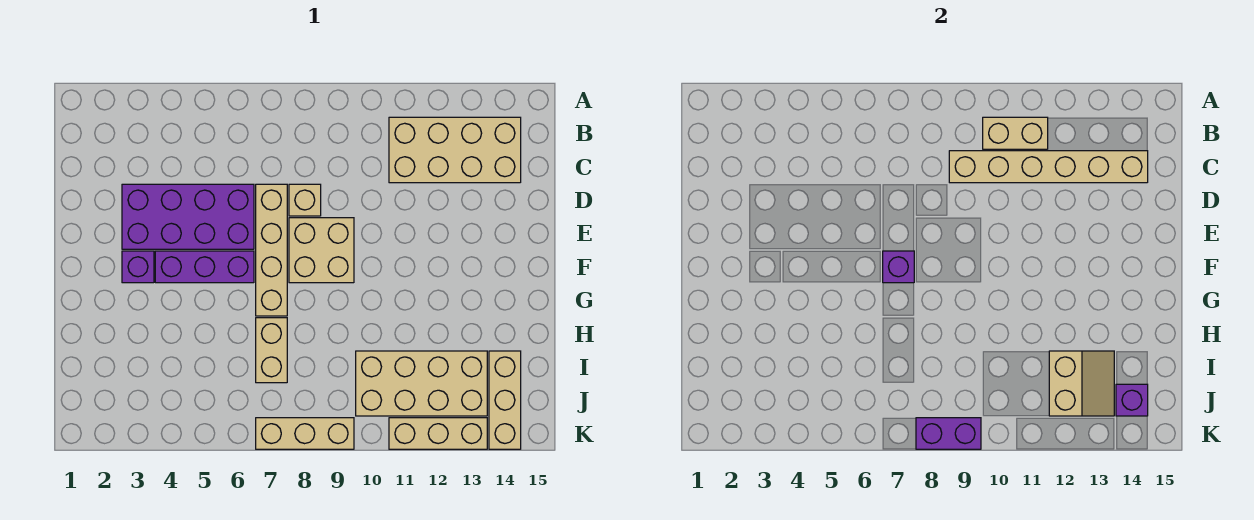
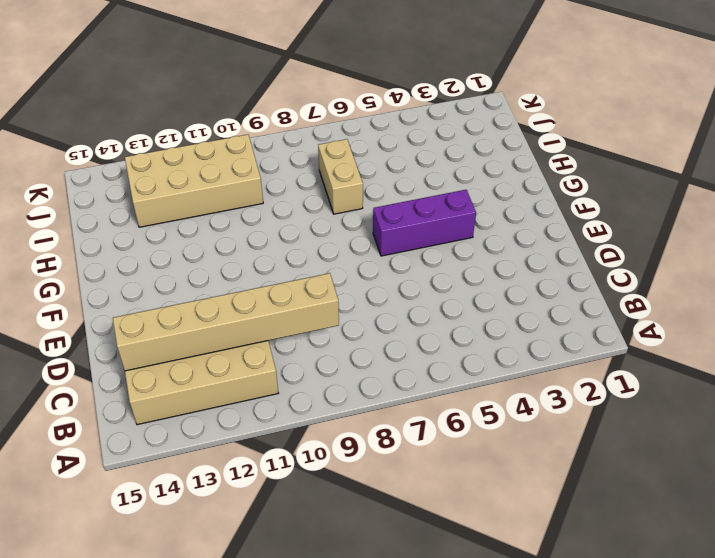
none -> purple 2x4 brick [122,184,254,249]
none -> tan 1x4 brick [256,184,287,316]
none -> tan 1x1 brick [289,184,321,216]

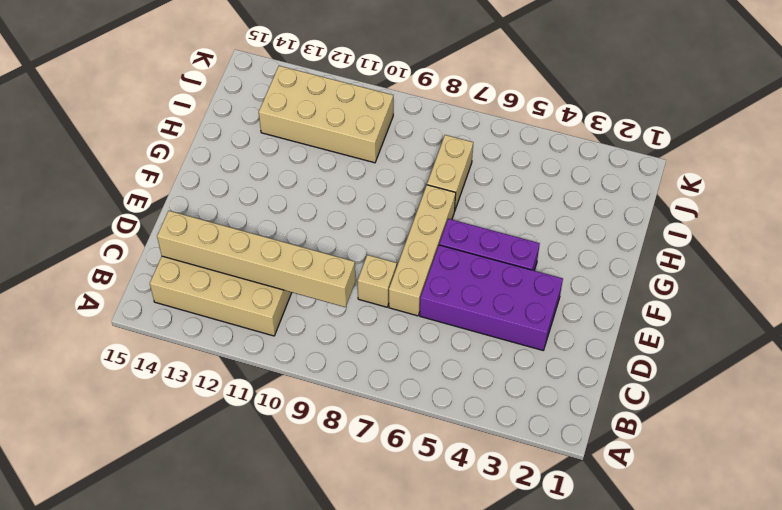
none -> tan 2x2 brick [289,218,354,283]
none -> purple 1x1 brick [122,251,154,283]
none -> tan 1x3 brick [489,351,521,449]

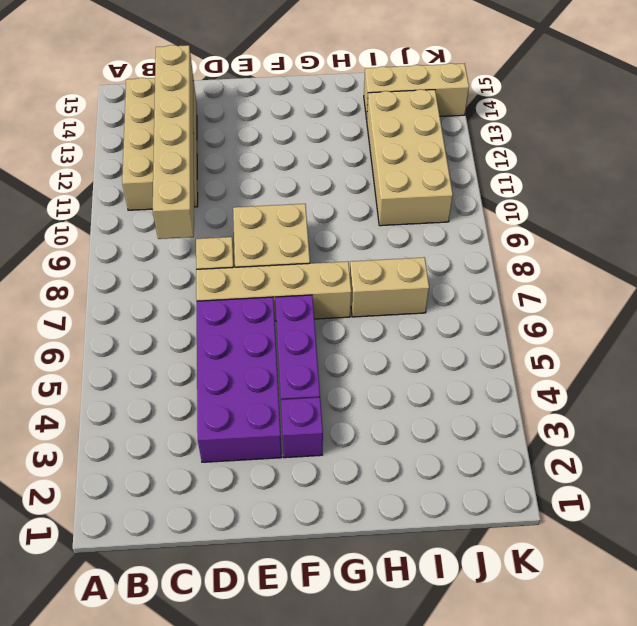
none -> tan 1x3 brick [256,418,354,449]
none -> tan 1x3 brick [389,418,487,449]
none -> tan 1x2 brick [983,117,1048,149]

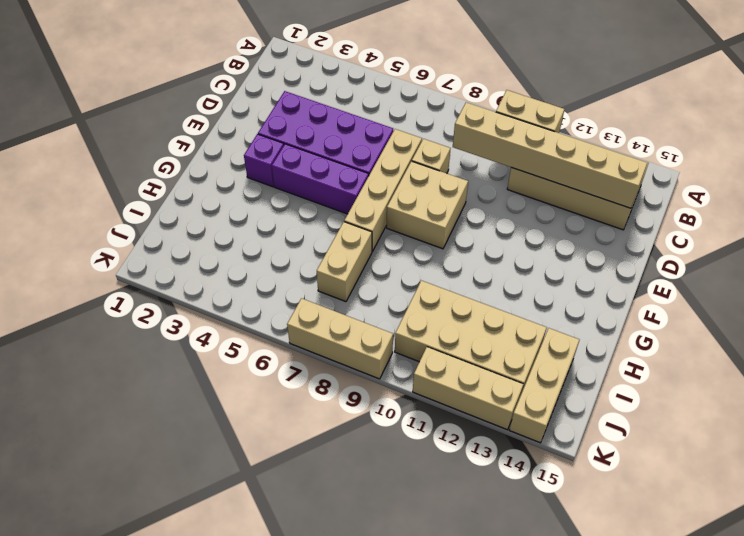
none -> purple 1x1 brick [883,251,914,283]
none -> tan 2x2 slope [1049,351,1114,416]
none -> purple 1x1 brick [1116,384,1148,416]

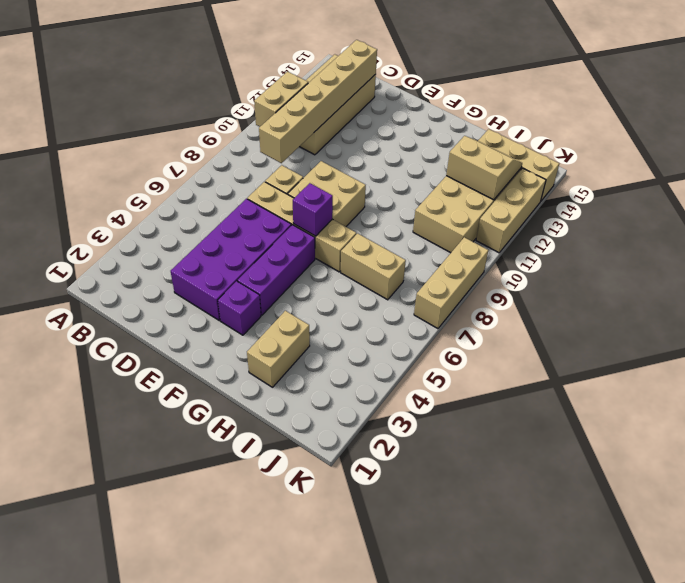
tan 1x2 brick [247,311,310,387] -> none
none -> purple 1x1 brick [1116,384,1148,416]
none -> purple 1x2 brick [916,418,981,449]

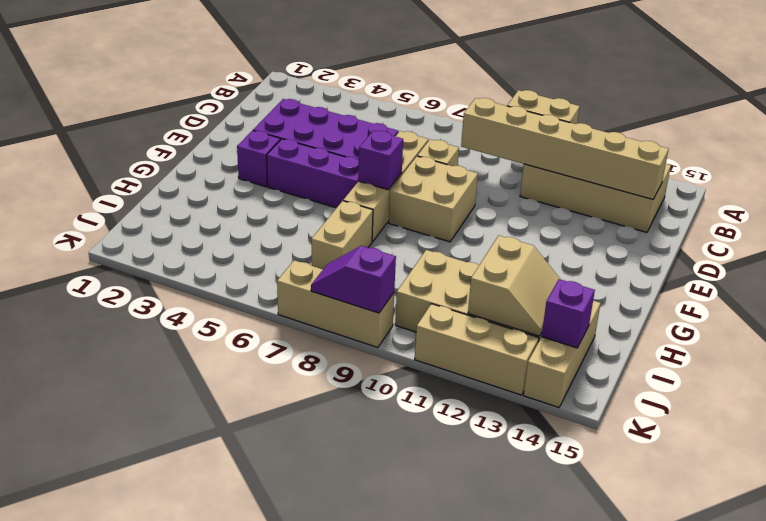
purple 1x2 slope [311,246,396,313] -> purple 1x2 brick [916,418,981,449]

